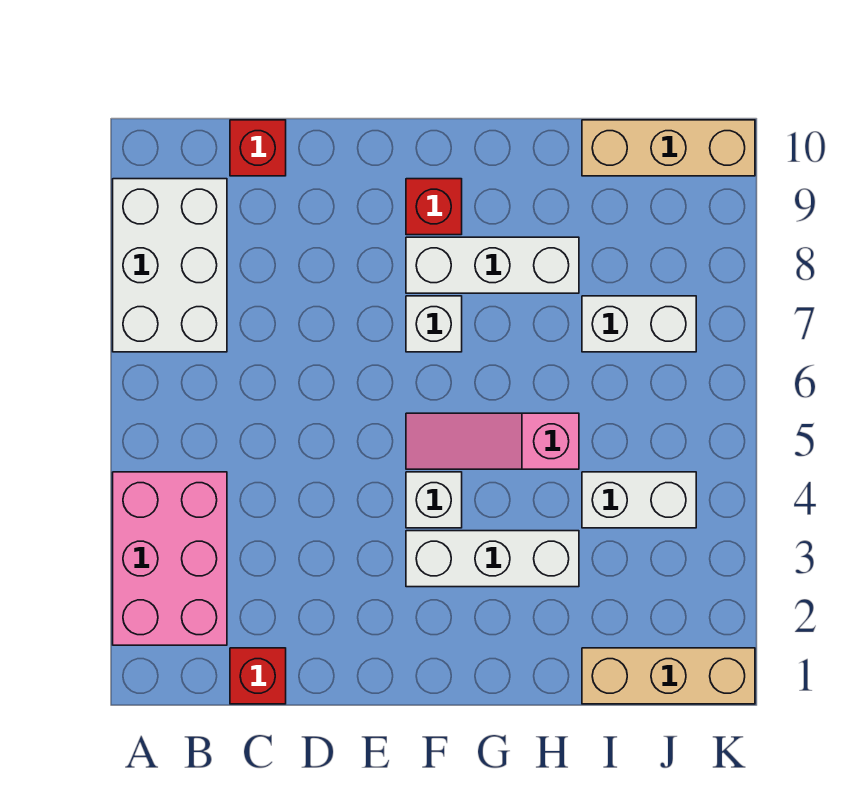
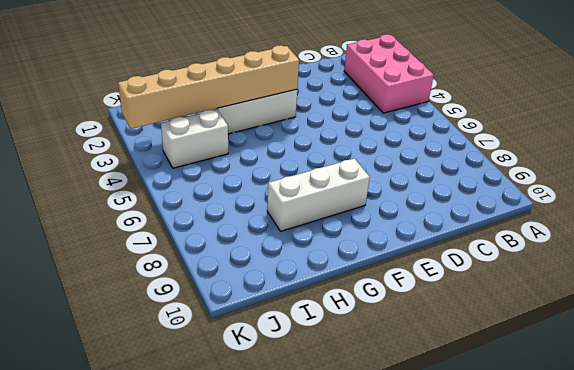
tan 1x6 brick [118,45,299,129] -> none
none -> white 2x3 brick [113,179,227,352]
none -> red 1x1 brick [230,648,286,704]
none -> red 1x1 brick [230,120,286,176]

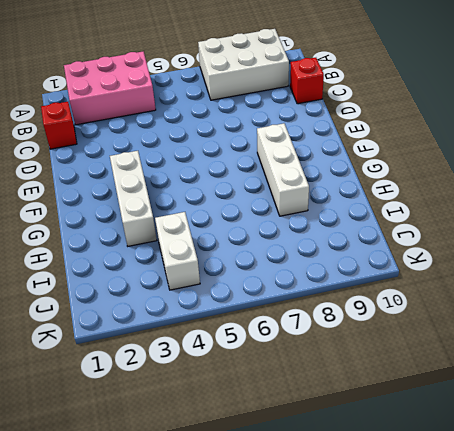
none -> white 1x1 brick [406,472,462,528]
none -> pink 1x3 slope [406,413,579,469]
none -> white 1x1 brick [406,296,462,352]

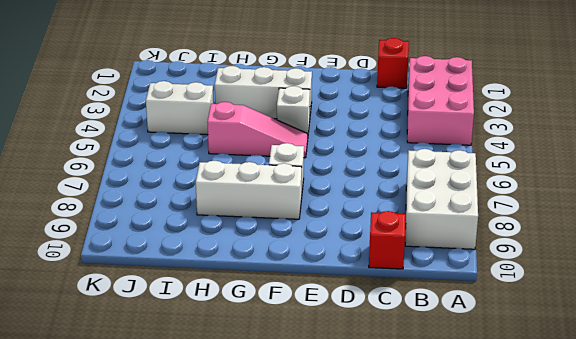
none -> red 1x1 brick [406,179,462,235]
none -> tan 1x3 brick [582,648,755,704]
none -> white 1x2 brick [582,296,696,352]

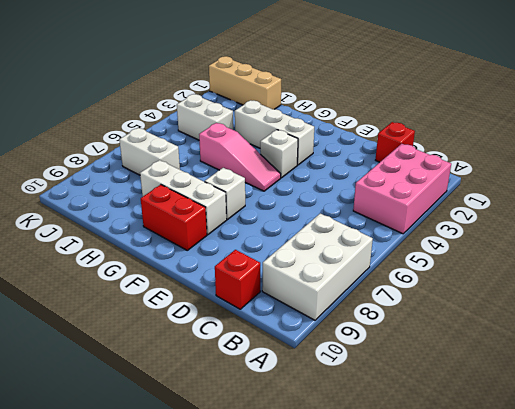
red 1x2 brick [141,185,207,250] -> red 1x1 brick [406,179,462,235]
none -> tan 1x3 brick [582,120,755,176]

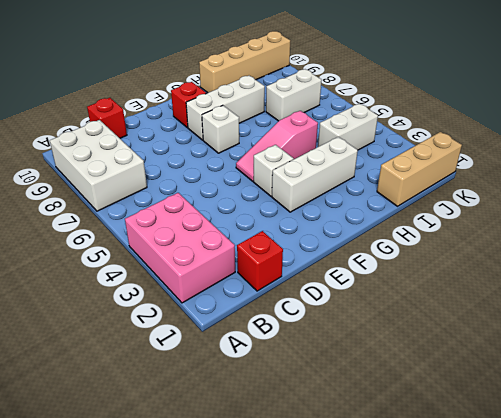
tan 1x4 brick [199,31,290,93] -> tan 1x3 brick [582,120,755,176]

